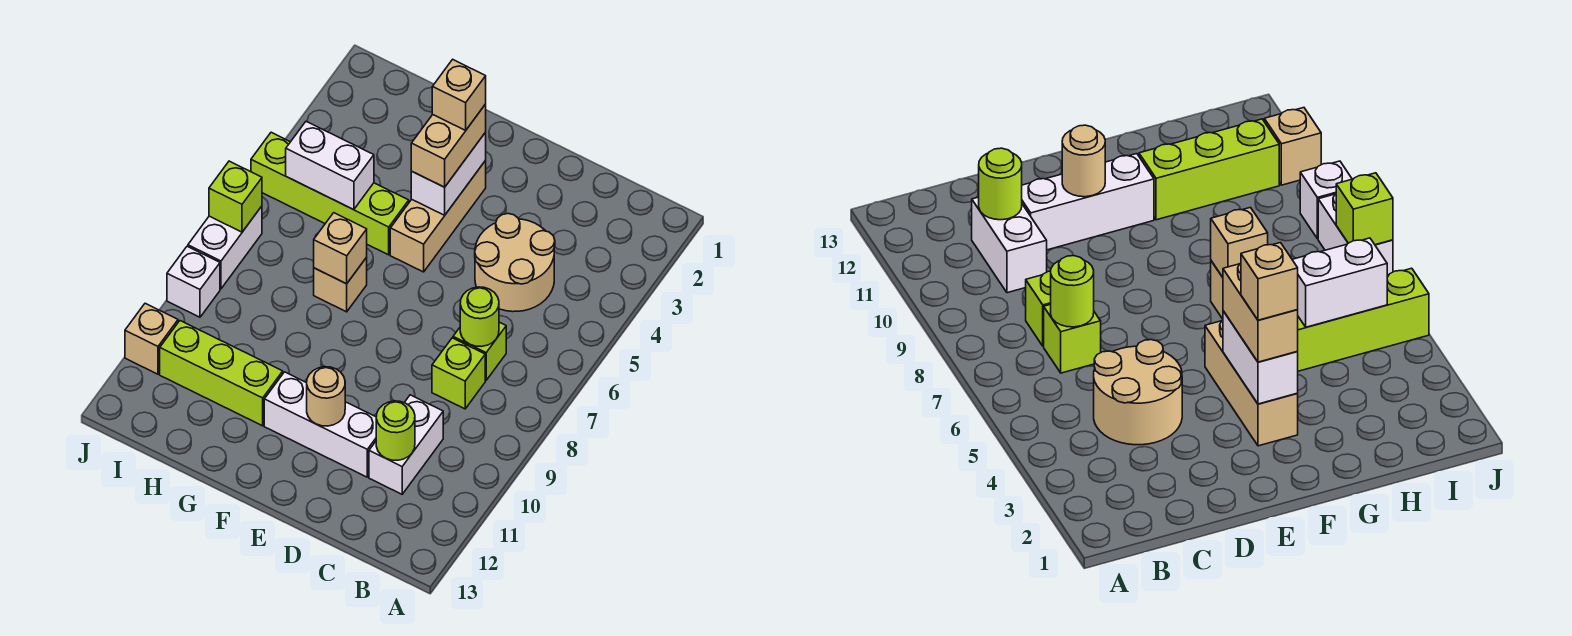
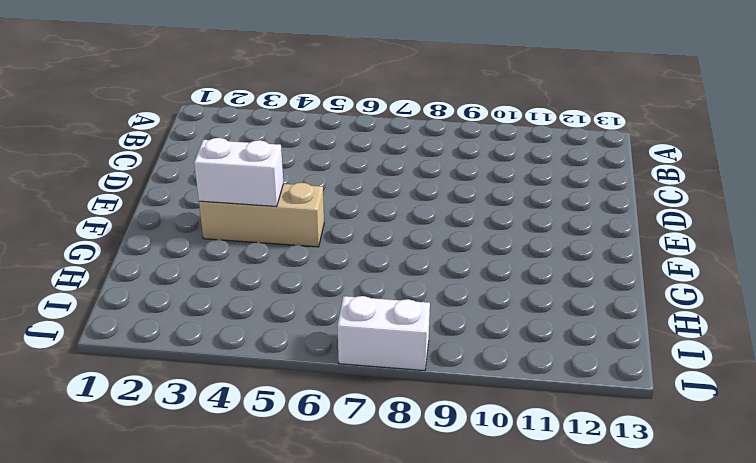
none -> tan 2x2 round brick [475,214,555,312]
none -> lime 1x1 brick [453,322,506,380]
none -> lime 1x1 brick [432,338,485,409]

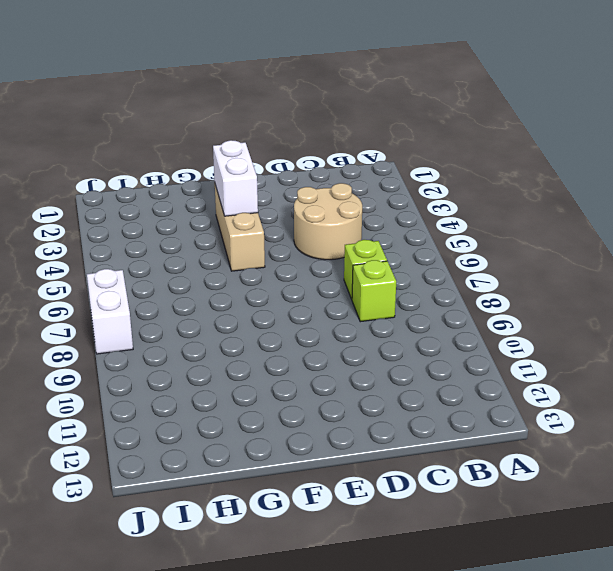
none -> white 1x2 brick [369,395,443,494]
none -> white 1x3 brick [264,372,376,477]
none -> lime 1x4 brick [251,132,409,255]

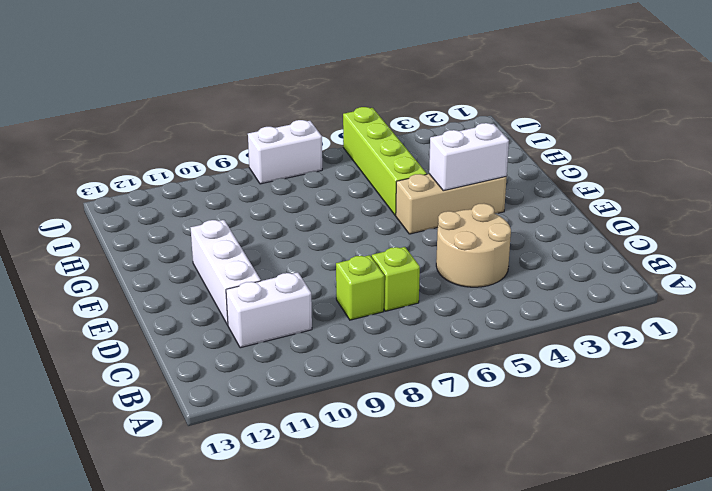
none -> tan 1x1 brick [314,258,367,312]
none -> lime 1x3 brick [160,321,283,426]
none -> white 1x1 brick [167,246,220,317]

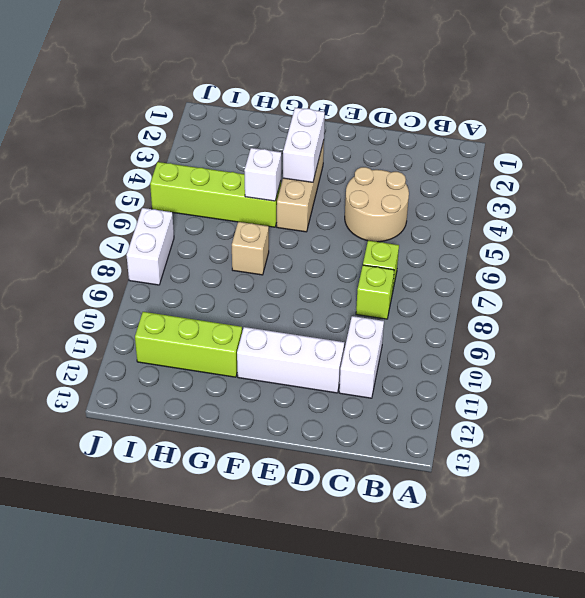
white 1x1 brick [244,148,281,201] -> white 1x1 brick moved to [167,246,220,317]
none -> tan 1x1 brick [125,303,178,374]
none -> lime 1x1 round brick [460,287,499,347]
none -> lime 1x1 round brick [376,401,415,460]

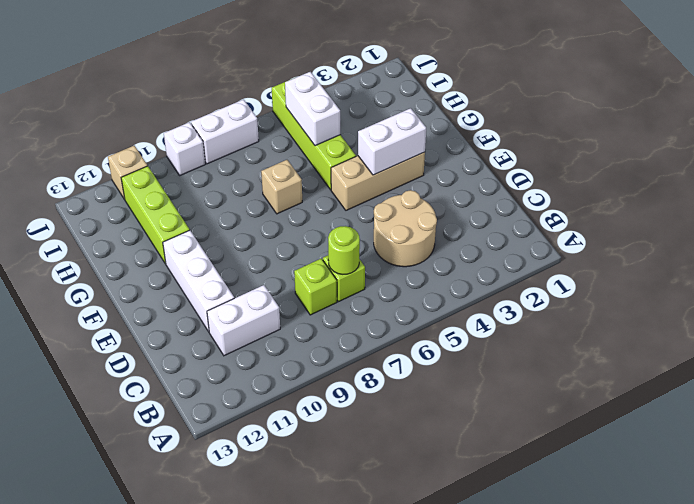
none -> lime 1x1 round brick [376,401,415,460]
none -> tan 1x1 round brick [307,367,345,426]
none -> tan 1x1 brick [314,213,367,284]

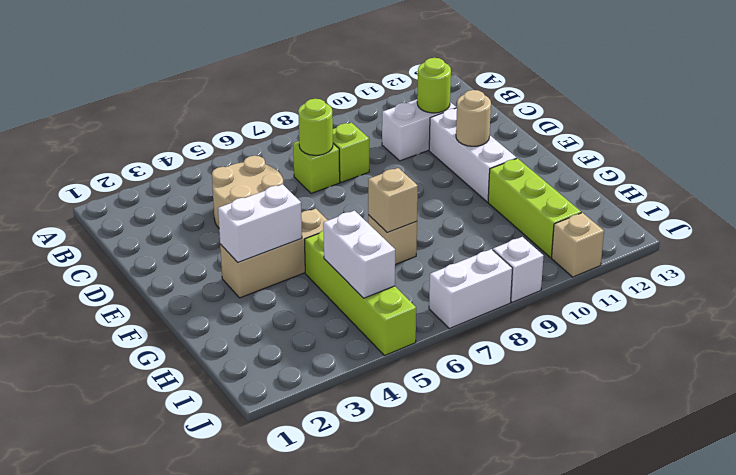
none -> lime 1x1 brick [209,161,262,232]
none -> tan 1x2 brick [411,104,486,187]
none -> tan 1x1 brick [432,59,486,130]

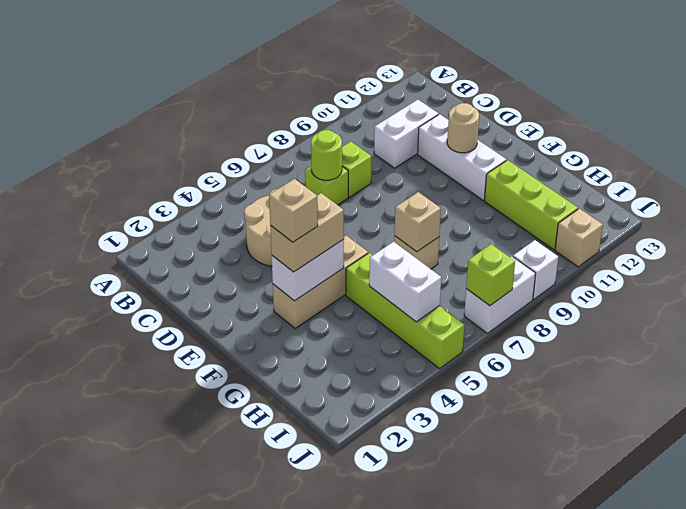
none -> lime 1x1 round brick [376,401,415,460]

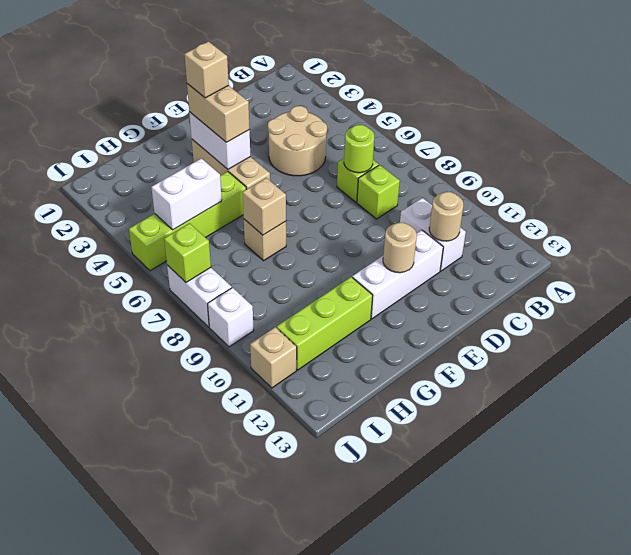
tan 1x1 round brick [429,192,463,241] -> lime 1x1 round brick [376,401,415,460]

